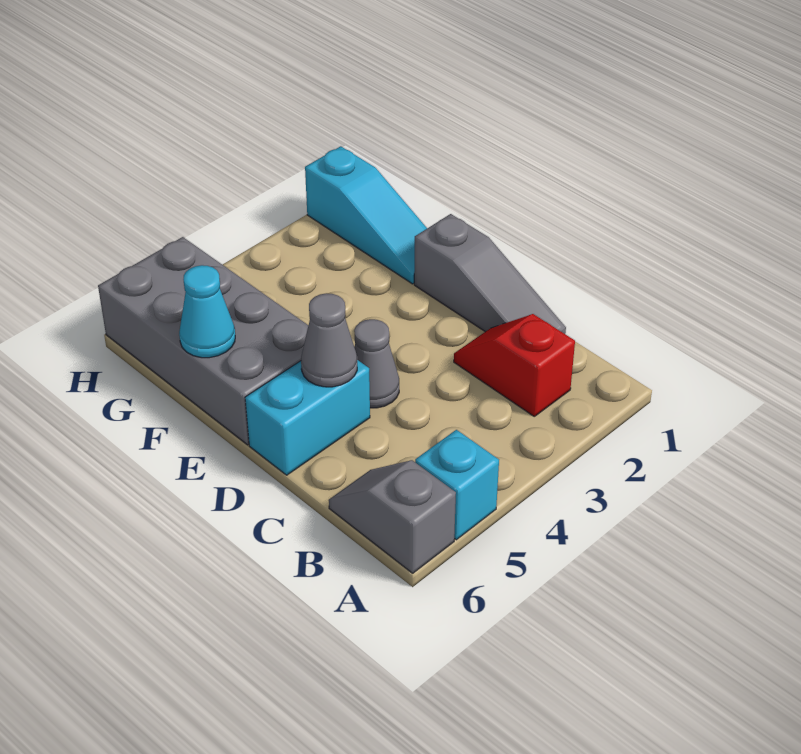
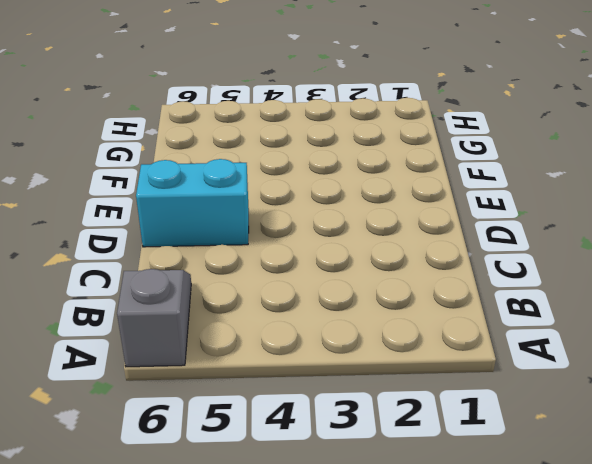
none -> cyan 1x1 brick [415,430,499,540]
none -> red 1x2 slope [454,314,575,416]

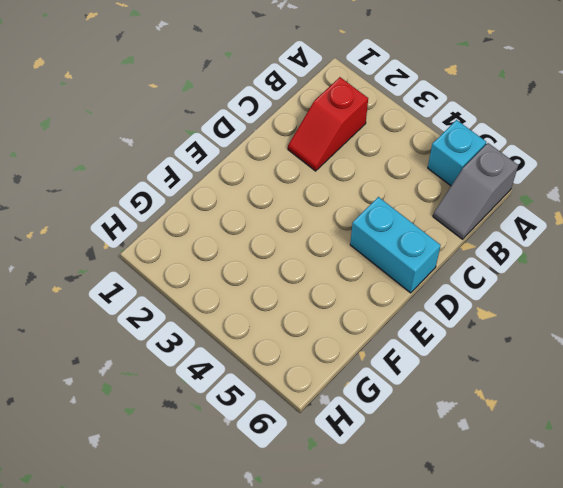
none -> grey 1x3 slope [414,214,566,334]
none -> grey 1x1 cone [354,319,399,408]

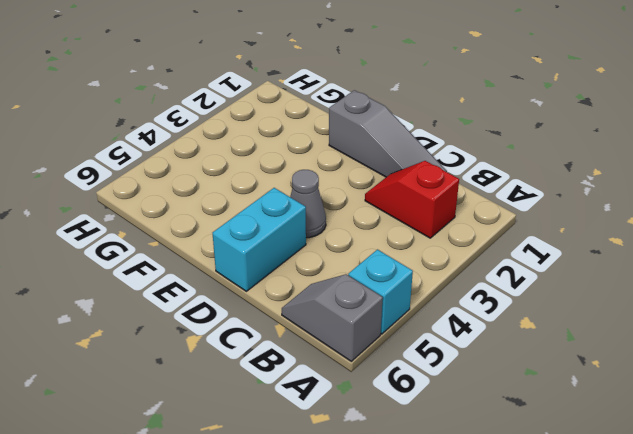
none -> grey 2x4 brick [98,237,308,445]
none -> cyan 1x3 slope [305,146,427,284]

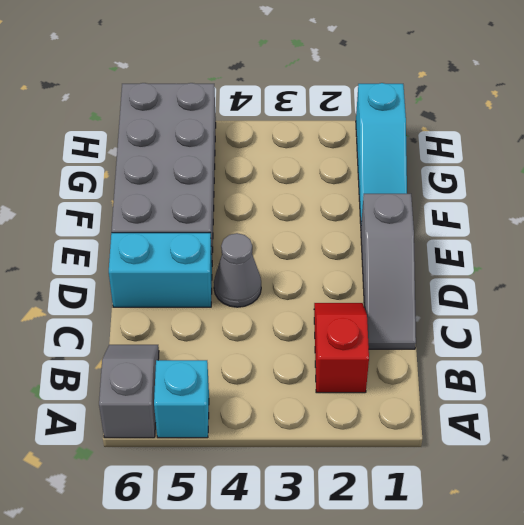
none -> grey 1x1 cone [301,293,357,387]
none -> cyan 1x1 cone [179,265,235,358]

